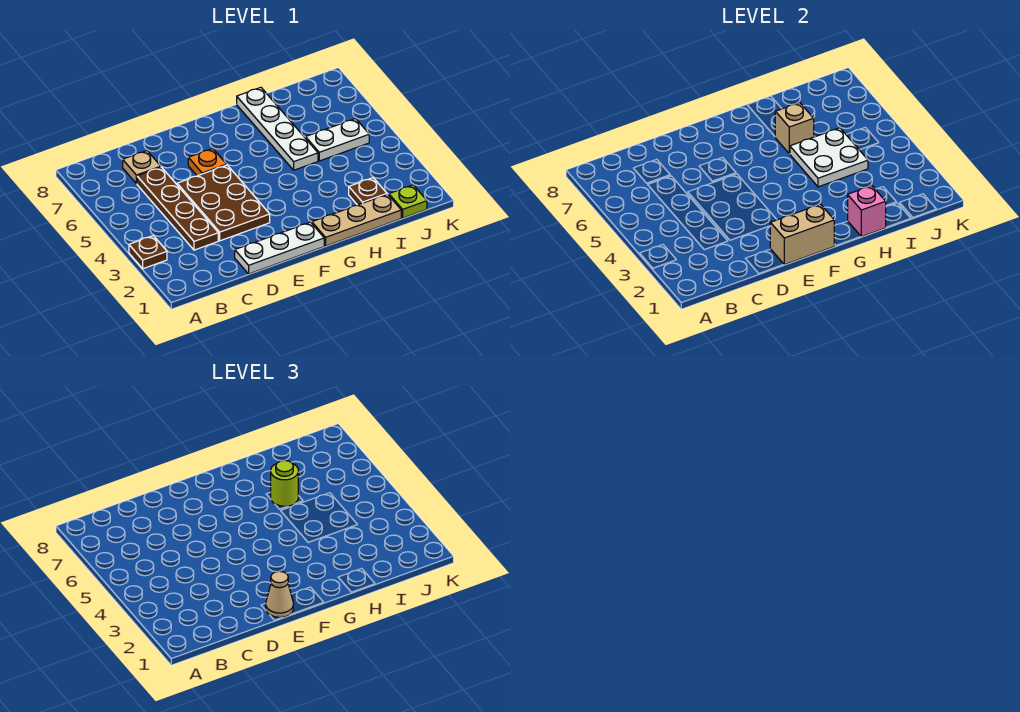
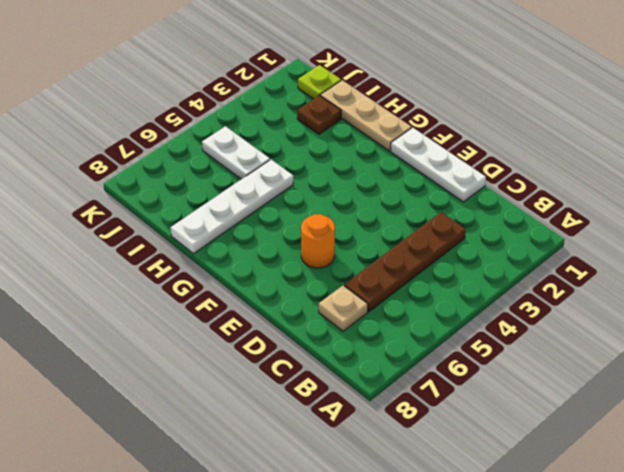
orange 1x1 round brick [301,214,335,268] -> orange 1x1 plate [188,149,227,176]
none -> brown 1x1 plate [129,236,167,269]
none -> brown 2x3 plate [177,165,270,241]
none -> tan 1x2 brick [770,204,834,265]

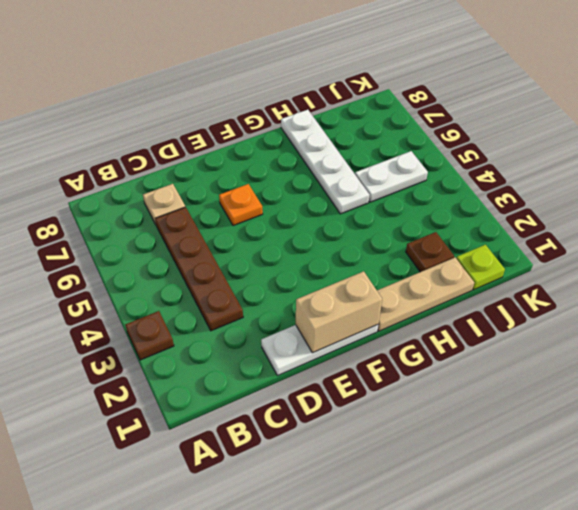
none -> brown 2x3 plate [177,165,270,241]
none -> pink 1x1 brick [848,186,886,237]
none -> white 2x2 plate [790,128,868,187]

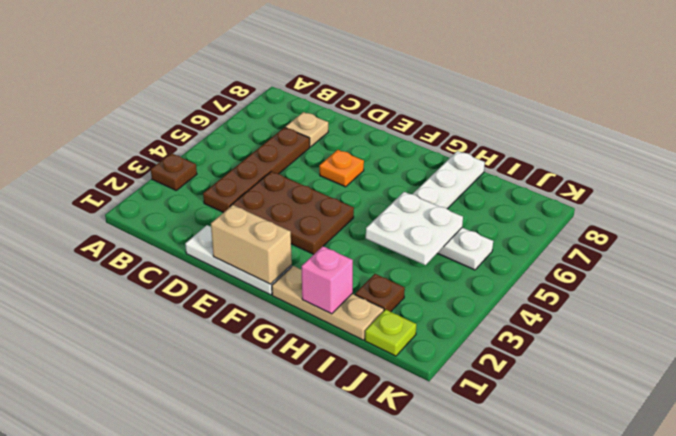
brown 2x3 plate [230,171,354,254] -> brown 2x3 plate turned to [177,165,270,241]
none -> tan 1x1 brick [775,103,814,154]
none -> tan 1x1 cone [266,571,293,617]
none -> lime 1x1 round brick [271,460,298,506]

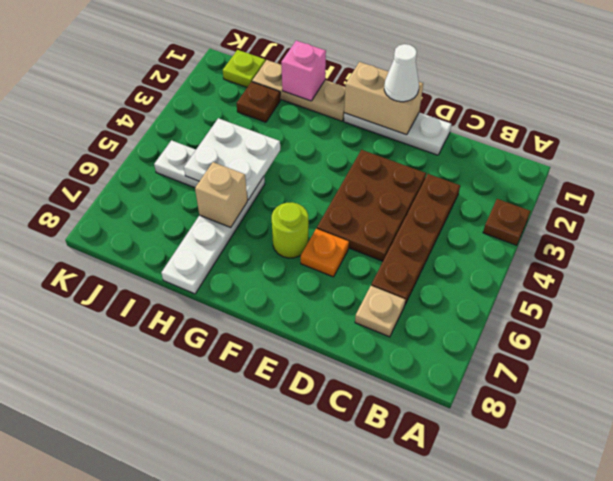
white 1x1 cone [384,44,419,102] -> tan 1x1 cone [266,571,293,617]
lime 1x1 round brick [272,202,308,258] -> lime 1x1 round brick moved to [271,460,298,506]

